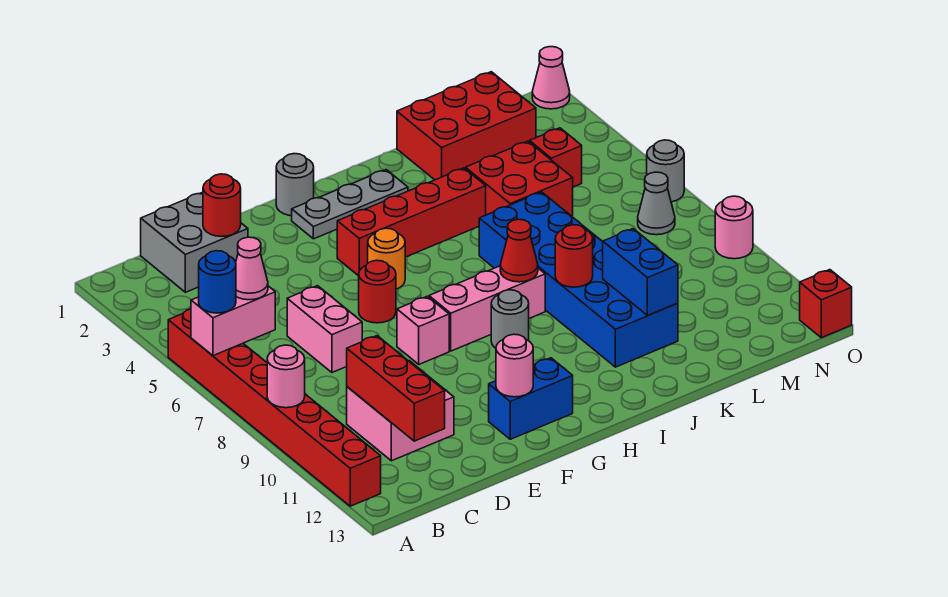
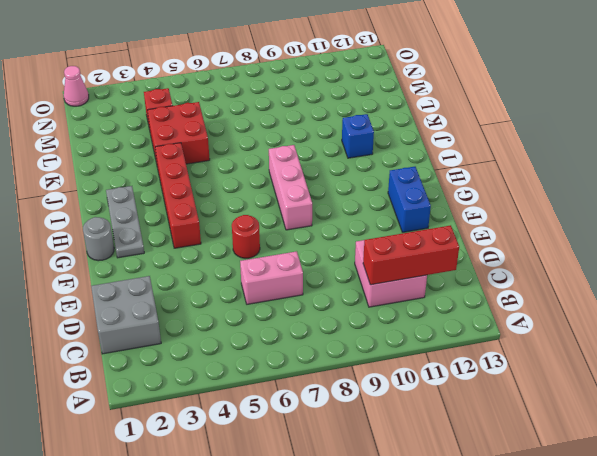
blue 1x1 brick [342,114,374,158] -> blue 2x6 brick [479,192,678,367]
none -> red 1x8 brick [168,309,381,506]
none -> pink 1x1 brick [397,296,449,364]
none -> orange 1x1 round brick [368,228,405,289]
none -> grey 1x1 round brick [491,290,529,348]

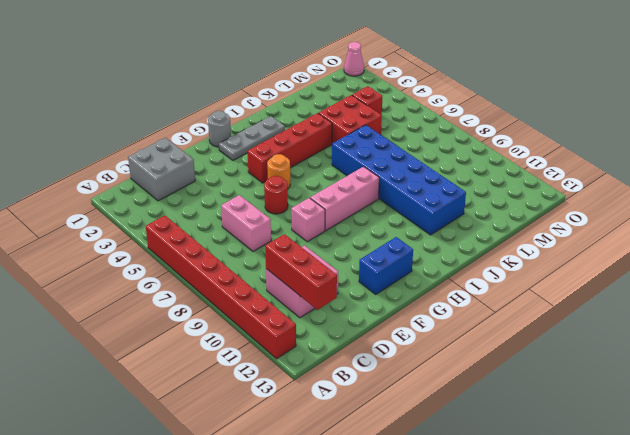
none -> grey 1x1 round brick [491,290,529,348]
none -> red 2x3 brick [397,72,536,180]
none -> grey 1x1 cone [638,172,675,235]
none -> grey 1x1 round brick [647,140,684,202]

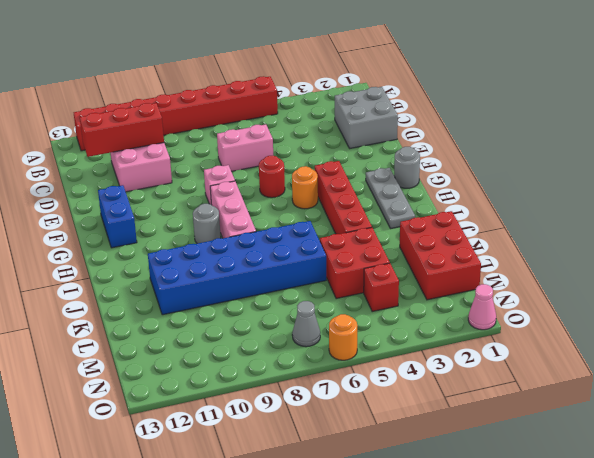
orange 1x1 round brick [329,314,357,360] -> grey 1x1 round brick [647,140,684,202]
none -> pink 1x1 round brick [715,196,753,259]
none -> red 1x1 brick [800,270,852,338]
none -> pink 1x2 brick [191,286,275,356]
none -> pink 1x1 round brick [267,345,305,408]

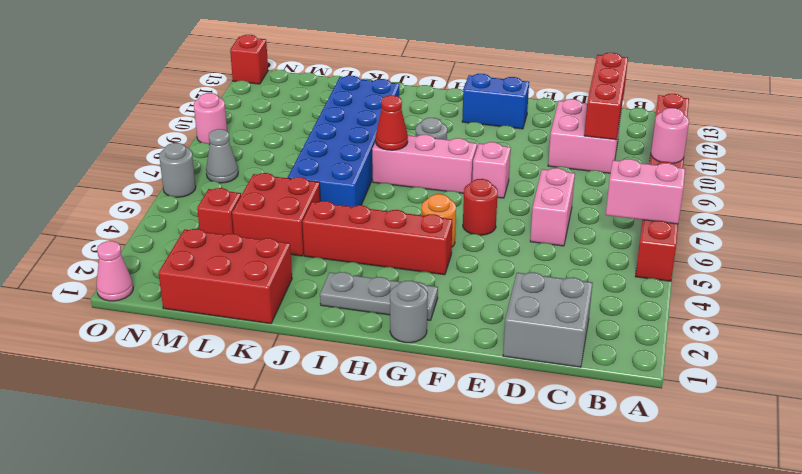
none -> red 1x1 round brick [203,174,241,237]
none -> pink 1x1 round brick [496,334,533,397]
none -> red 1x1 round brick [555,225,593,287]
none -> blue 1x2 brick [603,229,678,315]

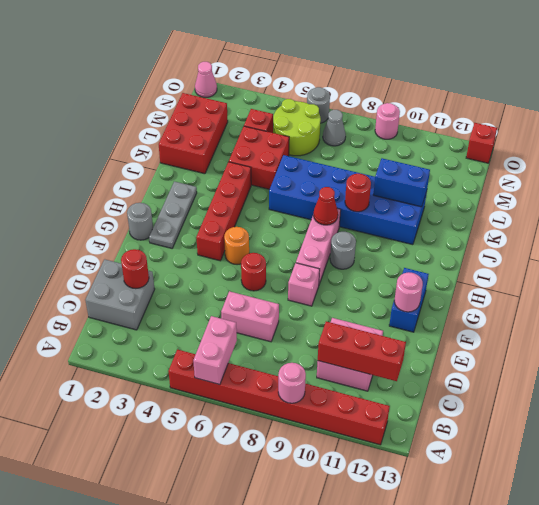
lime 2x2 round brick [273,99,321,156] -> none
none -> blue 1x1 round brick [199,251,236,313]
none -> pink 1x1 cone [236,237,268,300]

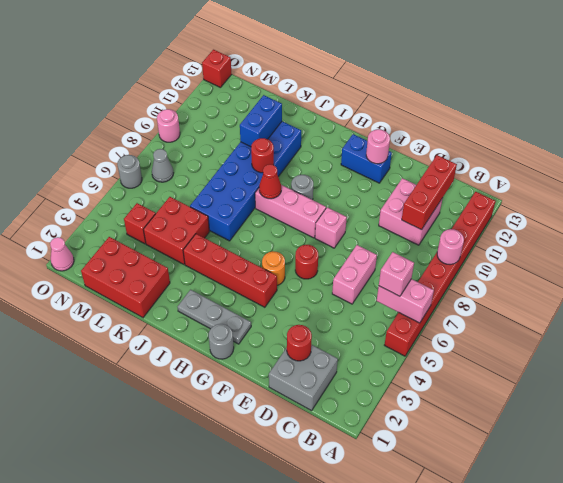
pink 1x1 brick [379,252,414,296] -> pink 1x1 cone [236,237,268,300]
none -> blue 1x1 round brick [199,251,236,313]

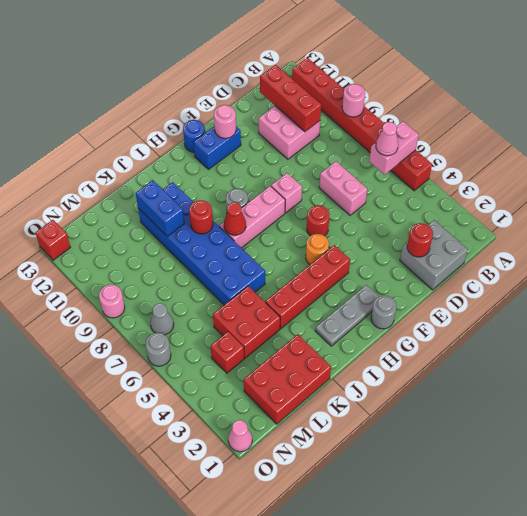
blue 1x1 round brick [183,120,205,152] -> blue 1x1 round brick moved to [199,251,236,313]

